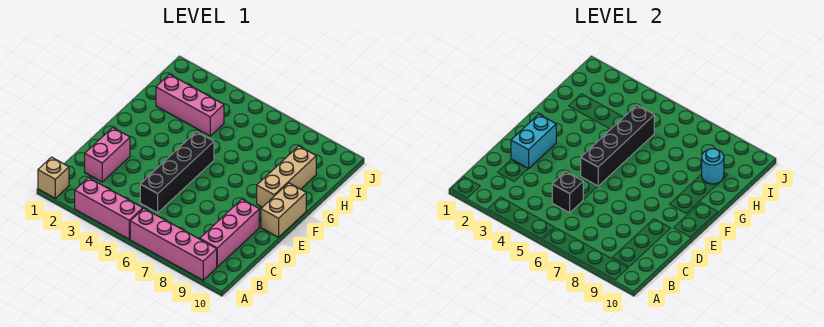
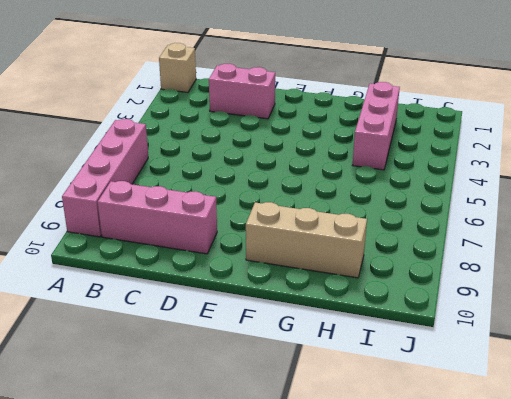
none -> pink 1x3 brick [75,178,143,239]
none -> black 1x4 brick [140,132,214,213]
none -> tan 1x2 brick [261,183,306,237]

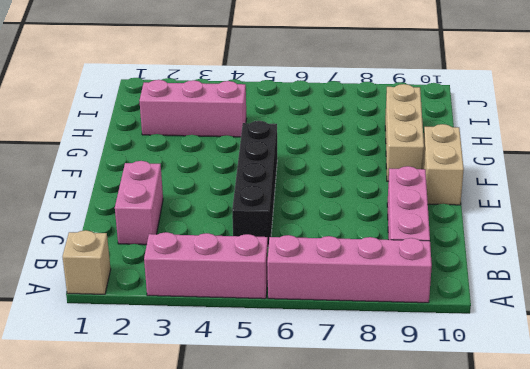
none -> black 1x1 brick [552,172,583,213]
none -> cyan 1x2 brick [511,114,556,169]
none -> black 1x4 brick [581,105,654,186]

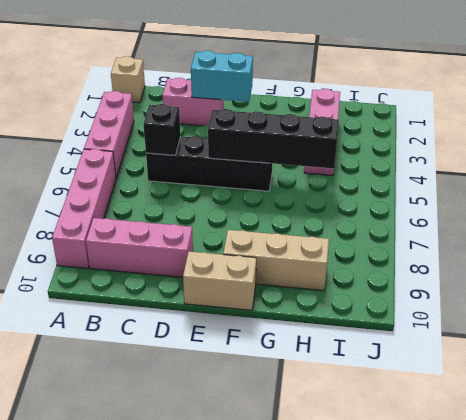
none -> cyan 1x1 round brick [702,149,724,184]

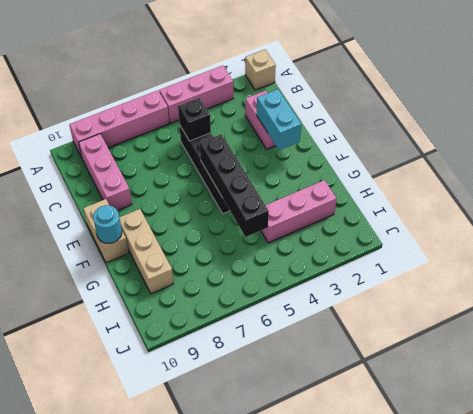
cyan 1x1 round brick [93,205,122,243] -> cyan 1x1 round brick moved to [702,149,724,184]

